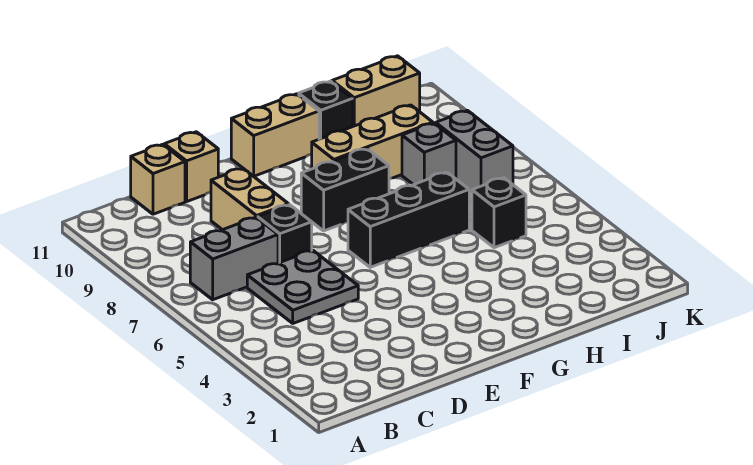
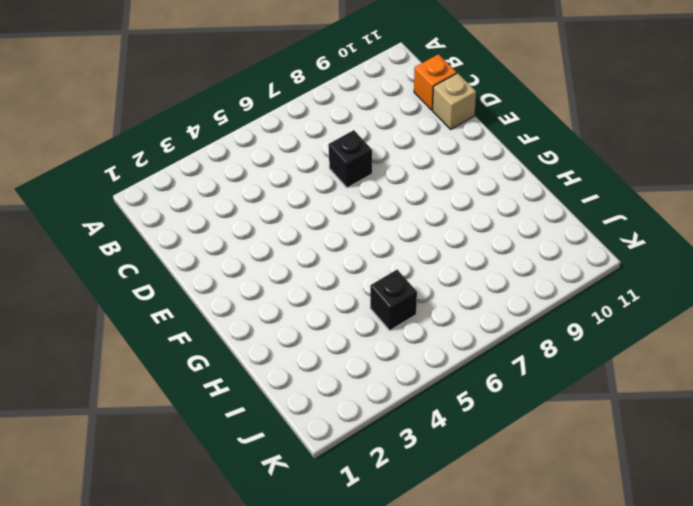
orange 1x1 brick [414,54,457,110] -> tan 1x1 brick [131,144,185,214]
none -> grey 1x2 brick [190,217,278,300]
none -> grey 2x2 plate [247,250,358,323]
none -> tan 1x2 brick [211,168,288,230]

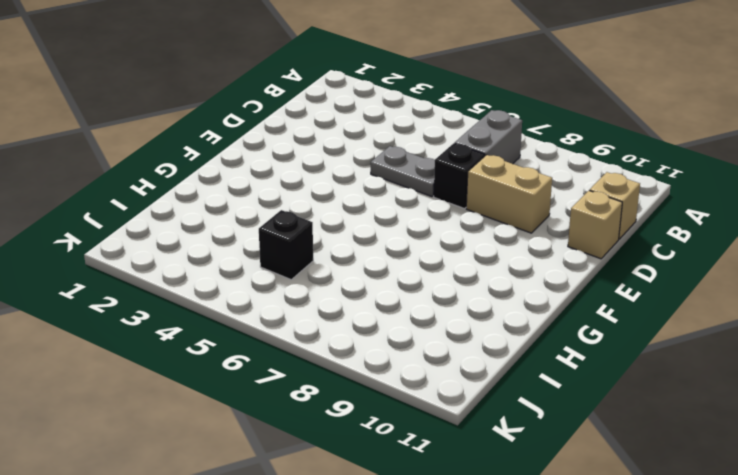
grey 1x2 plate [371,146,435,197] -> grey 2x2 plate [247,250,358,323]
none -> black 1x3 brick [348,172,469,267]
none -> black 1x2 brick [301,148,389,231]
none -> tan 1x2 brick [231,94,319,176]

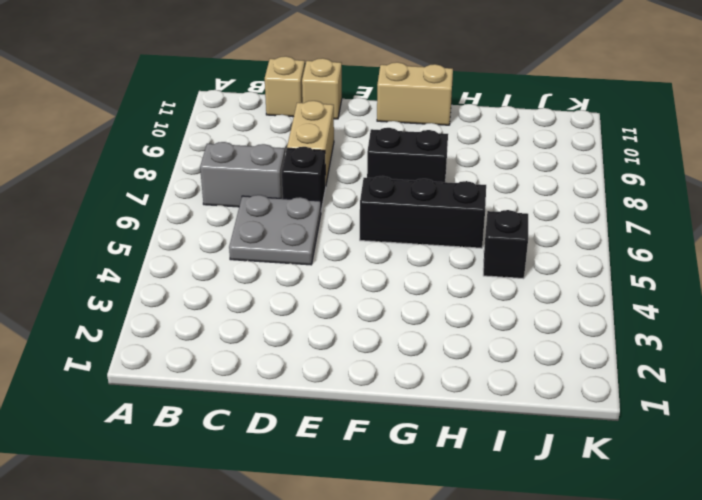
none -> tan 1x3 brick [312,105,433,179]
none -> black 1x1 brick [299,81,353,139]
none -> grey 1x1 brick [402,123,456,185]

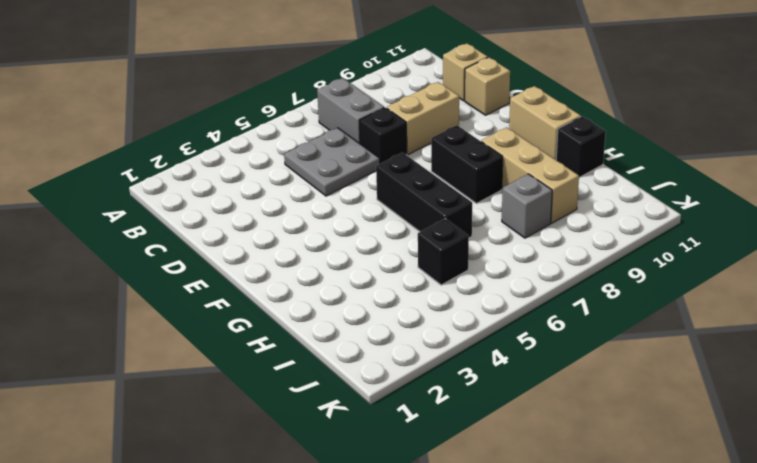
none -> tan 1x2 brick [332,56,420,126]
none -> grey 1x2 brick [436,111,513,191]

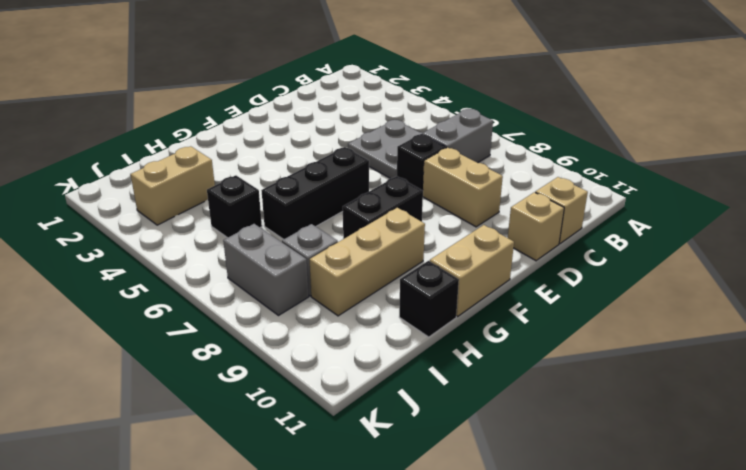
tan 1x2 brick [130,146,215,225] -> tan 1x2 brick moved to [332,56,420,126]

